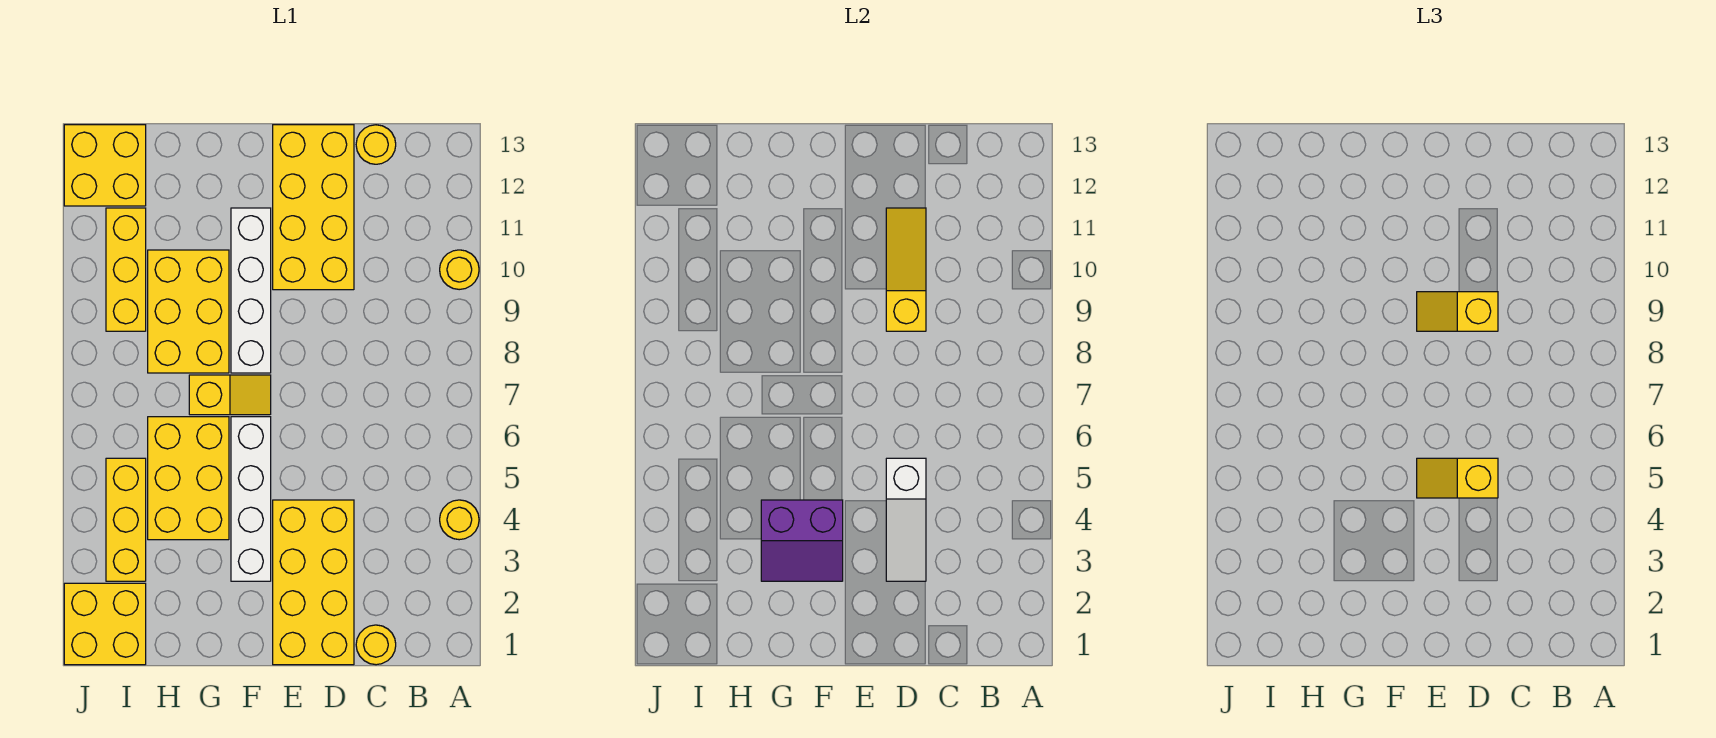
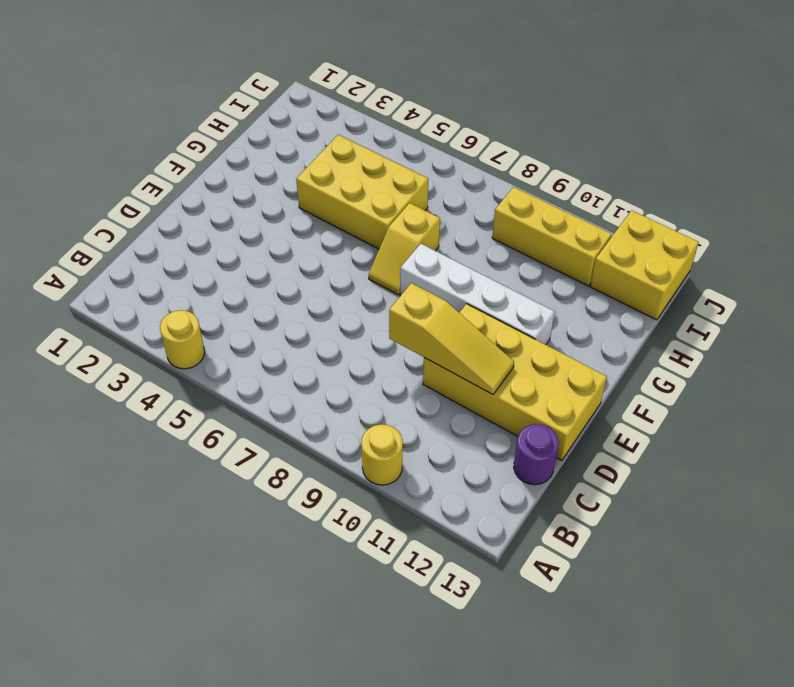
purple 1x1 round brick [514,424,559,485] -> yellow 1x1 round brick [356,125,396,164]
none -> yellow 1x1 round brick [356,625,396,665]
none -> yellow 2x4 brick [273,500,354,665]
none -> white 1x4 brick [231,417,271,581]

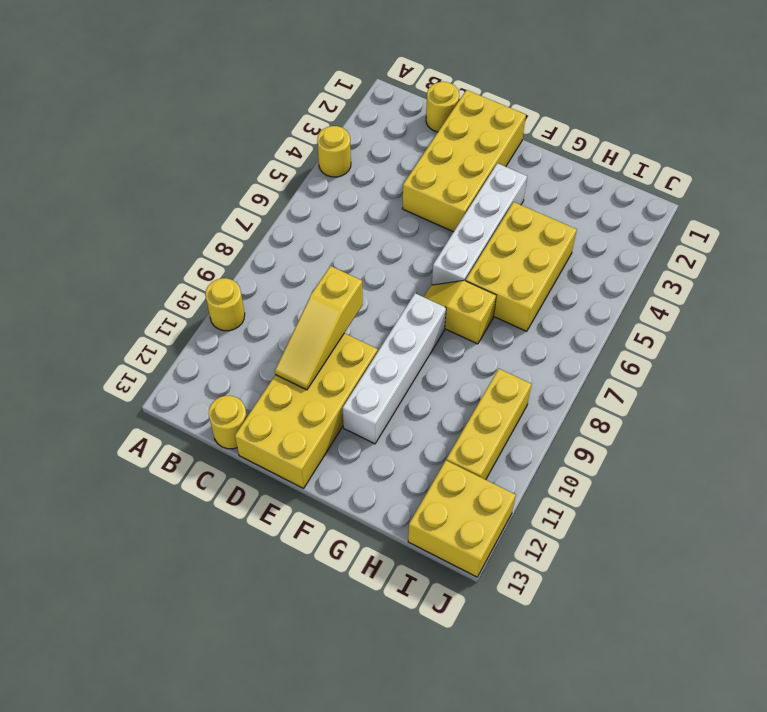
none -> yellow 2x3 brick [148,250,229,373]
none -> yellow 2x2 brick [64,583,146,665]
none -> yellow 1x3 brick [106,458,146,581]

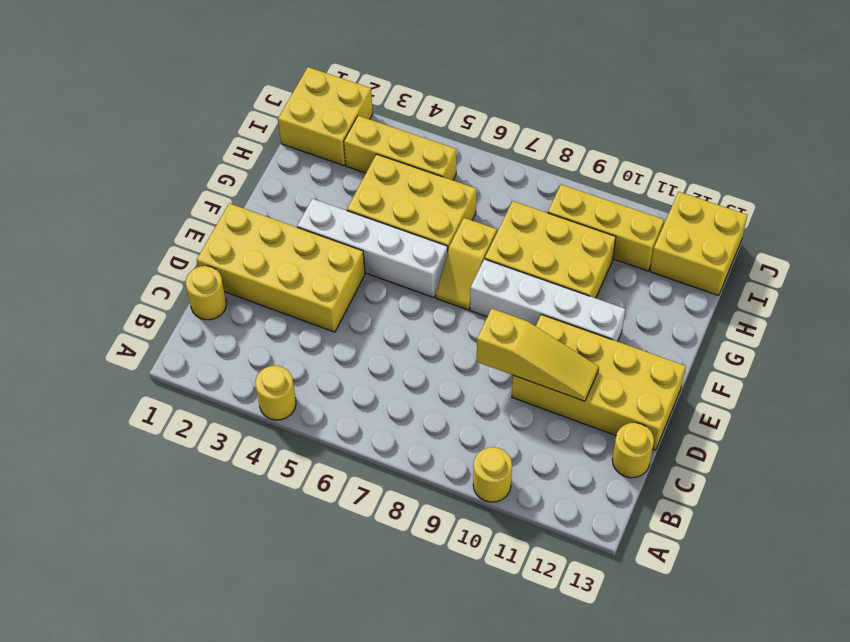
none -> white 1x3 slope [886,458,926,581]
none -> purple 2x2 slope [761,500,843,581]
none -> yellow 1x2 slope [1417,458,1498,498]

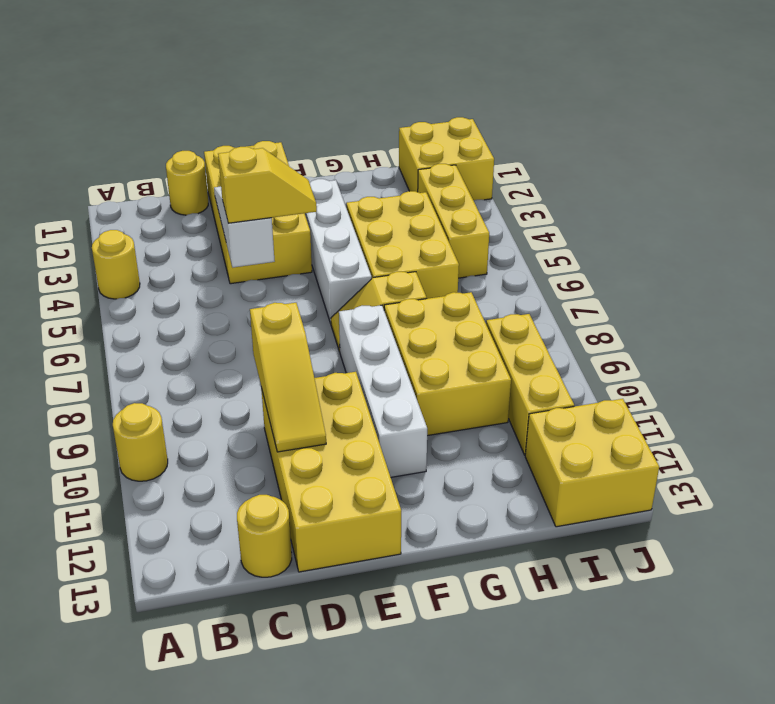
none -> purple 2x2 slope [761,500,843,581]
none -> yellow 1x2 slope [1417,292,1498,331]

